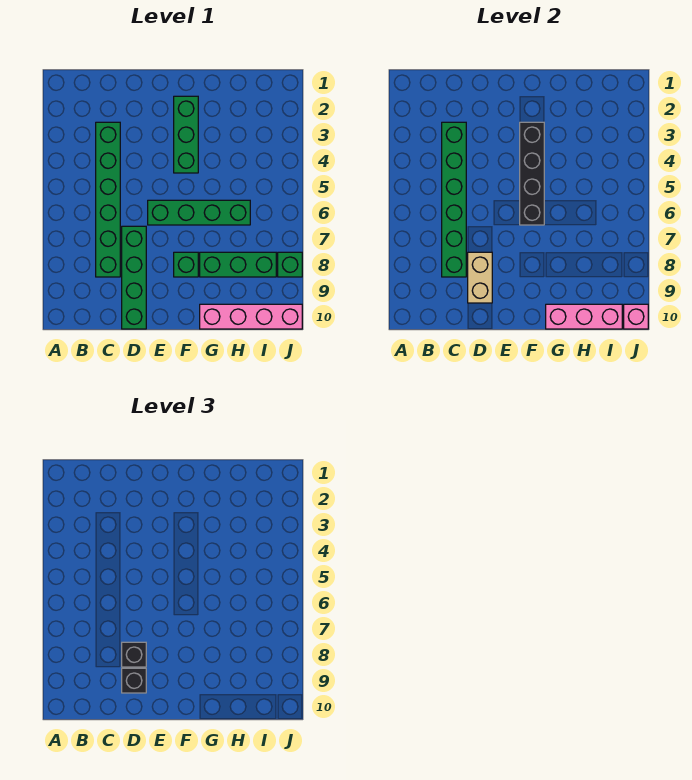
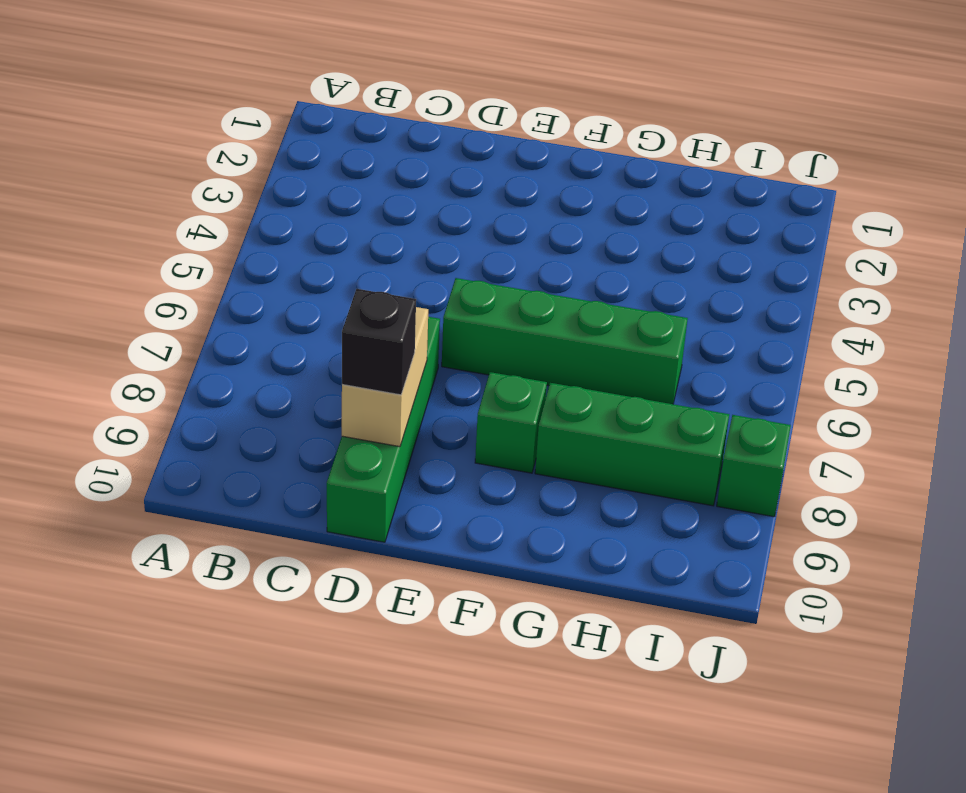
none -> green 1x6 brick [96,122,120,277]
none -> green 1x3 brick [174,96,198,173]
none -> pink 1x4 brick [200,304,302,329]

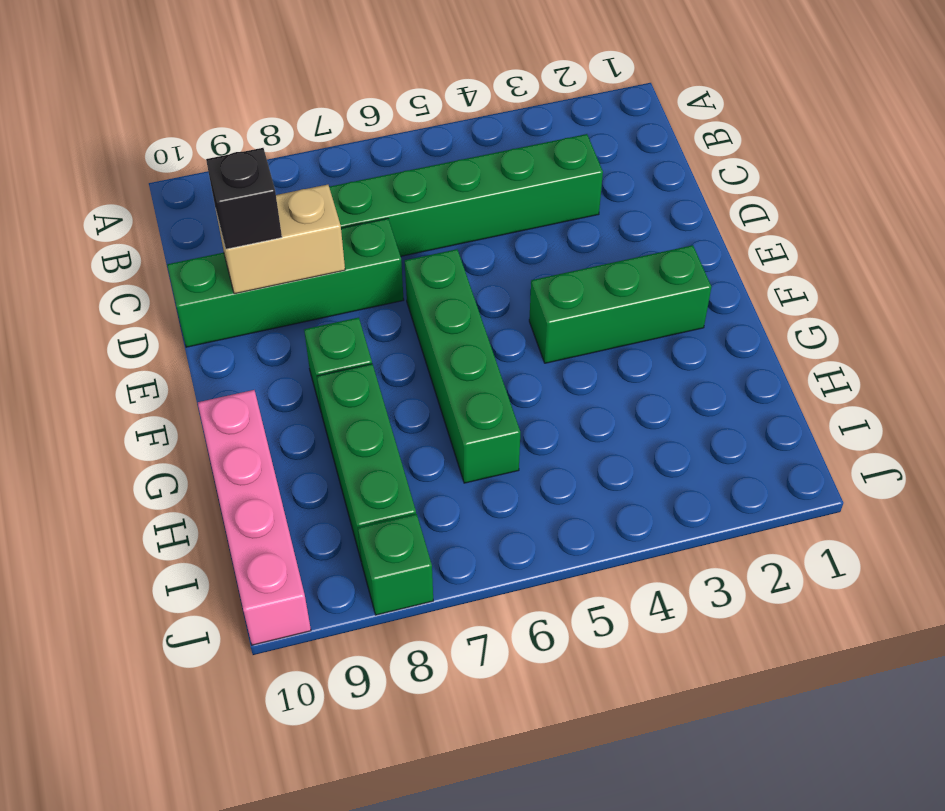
none -> green 1x6 brick [442,122,466,277]
none -> black 1x4 brick [520,122,544,225]
none -> pink 1x3 brick [546,304,622,329]

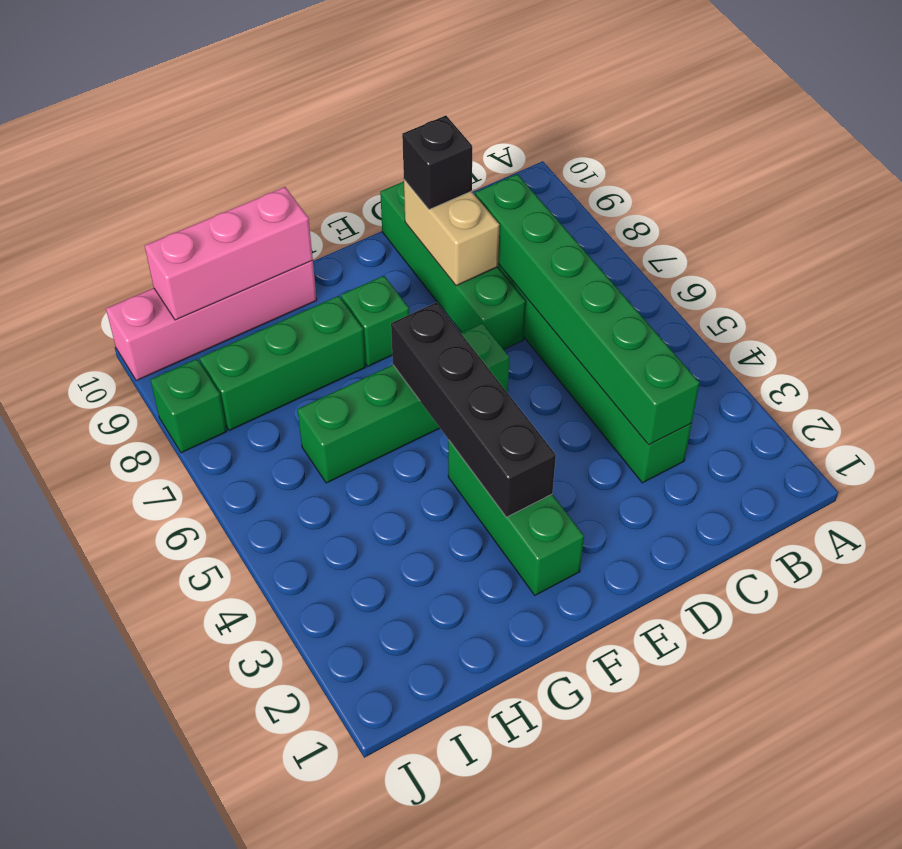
none -> pink 1x1 brick [624,304,648,329]
none -> black 1x1 brick [122,642,146,667]

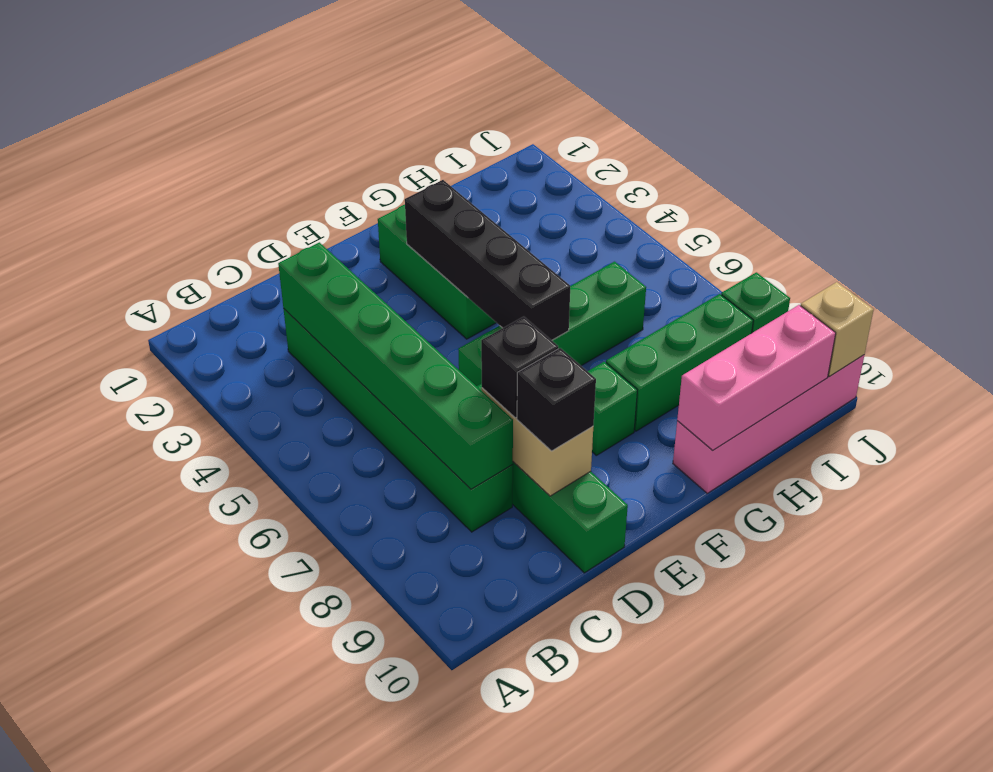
tan 1x1 brick [801,282,874,376] -> pink 1x1 brick [624,304,648,329]

